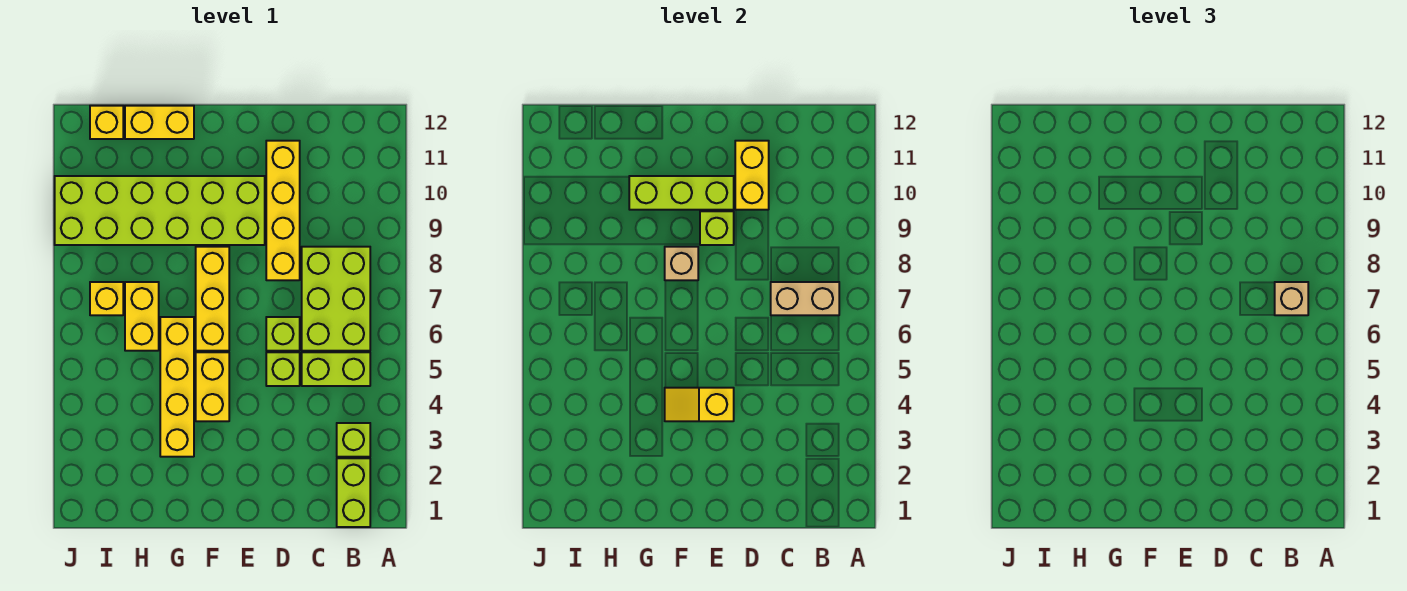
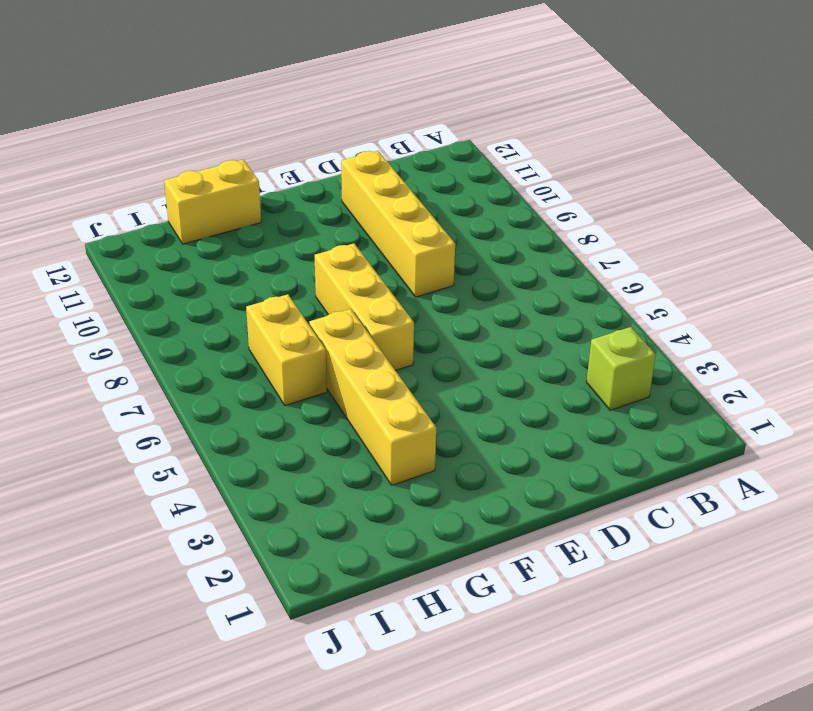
none -> lime 1x2 brick [337,458,370,527]
none -> lime 1x2 brick [302,352,370,386]
none -> lime 2x3 brick [302,247,370,351]

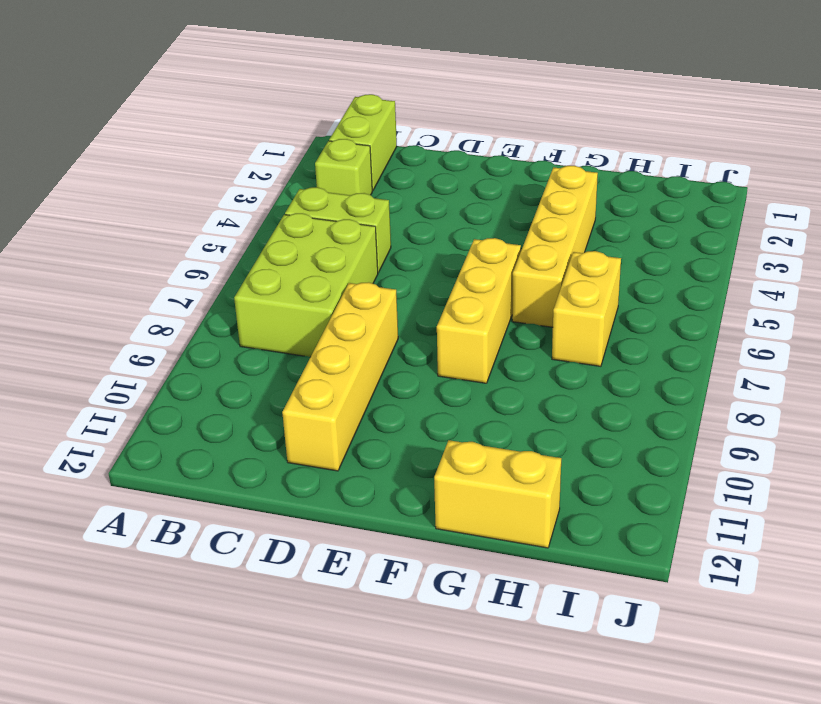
none -> lime 1x1 brick [266,352,300,386]
none -> lime 1x1 brick [266,317,300,351]
none -> lime 2x6 brick [55,176,265,245]

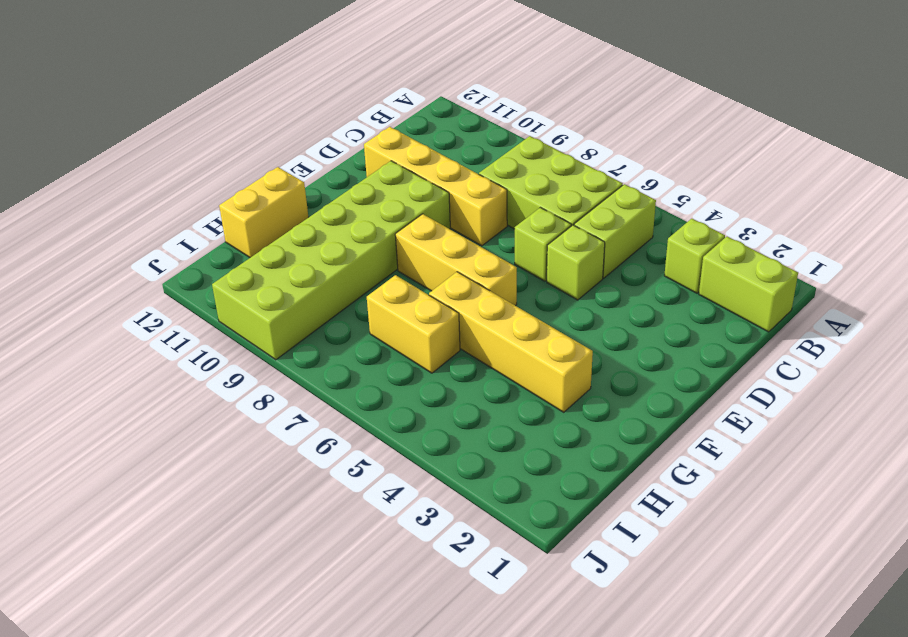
none -> yellow 1x2 brick [196,352,229,421]
none -> yellow 1x1 brick [90,282,123,315]
none -> yellow 1x1 brick [90,106,123,139]

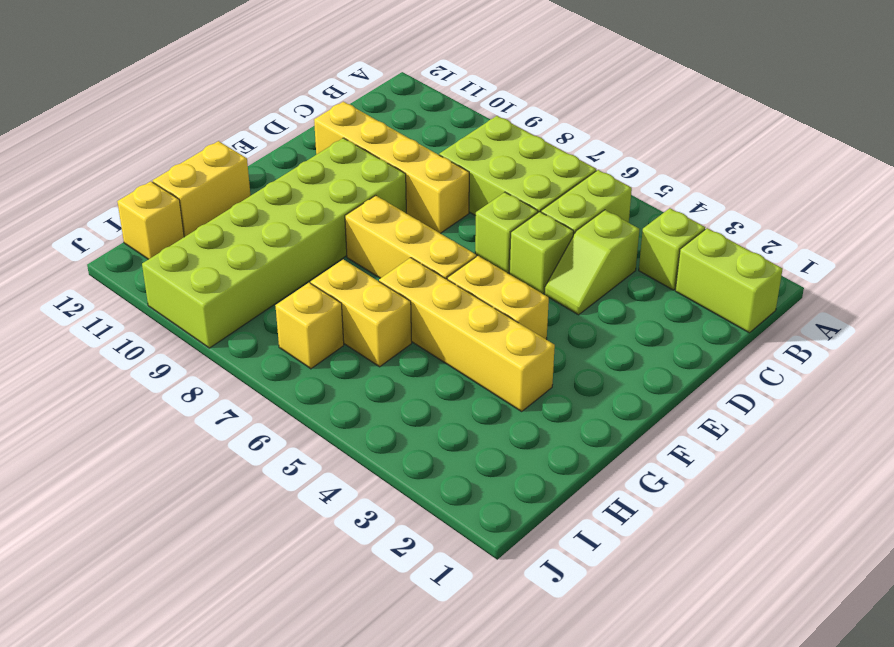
lime 1x2 slope [544,210,639,315] -> none
none -> tan 1x2 brick [771,282,839,315]
none -> yellow 1x2 brick [735,141,769,210]
none -> yellow 1x2 slope [665,388,734,421]

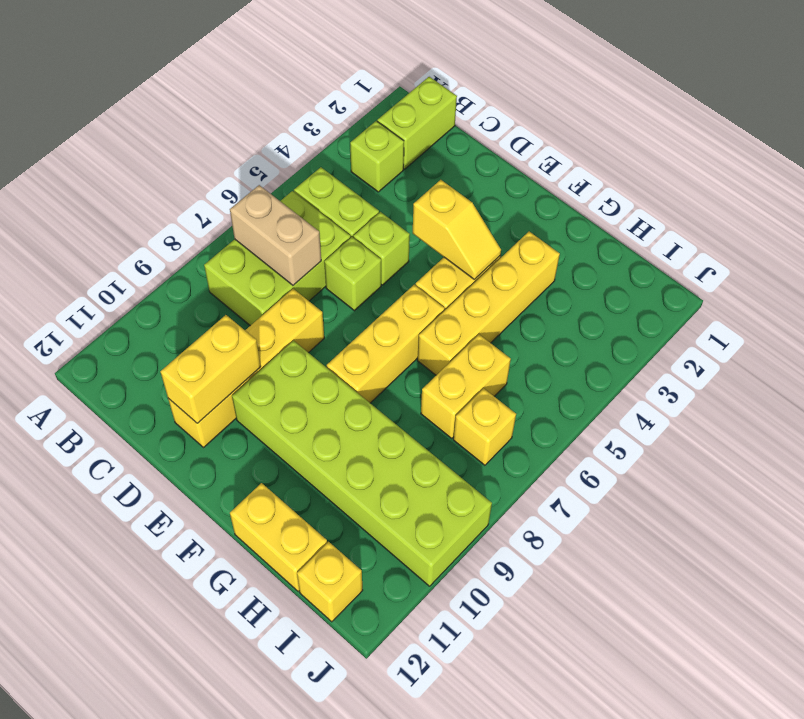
none -> lime 1x1 brick [700,211,734,245]
none -> lime 1x3 brick [629,176,734,210]
none -> tan 1x1 brick [665,247,698,280]

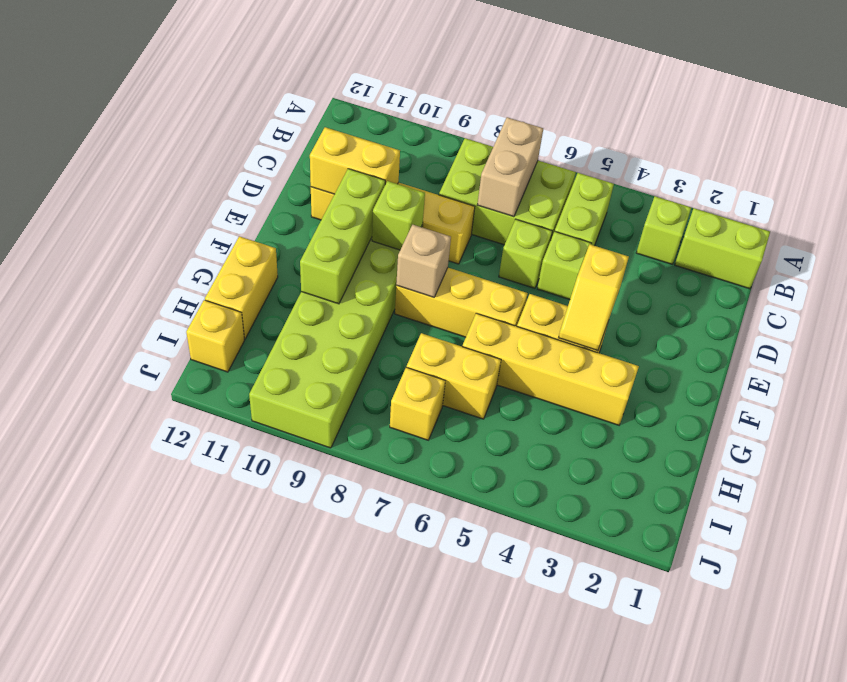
none -> tan 1x1 brick [1275,282,1308,315]

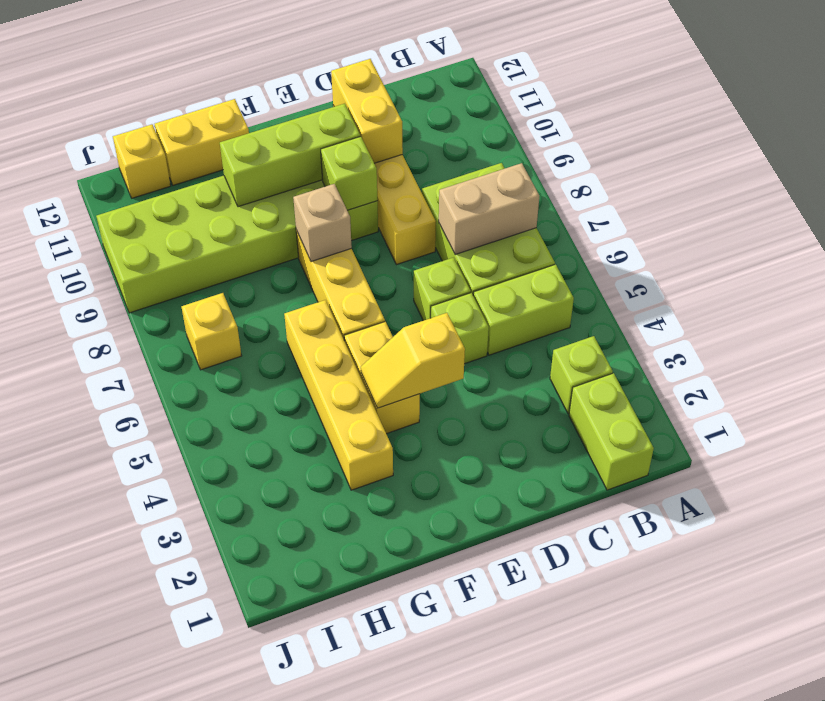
none -> yellow 1x2 brick [125,282,159,351]
none -> tan 1x1 brick [1275,282,1308,315]

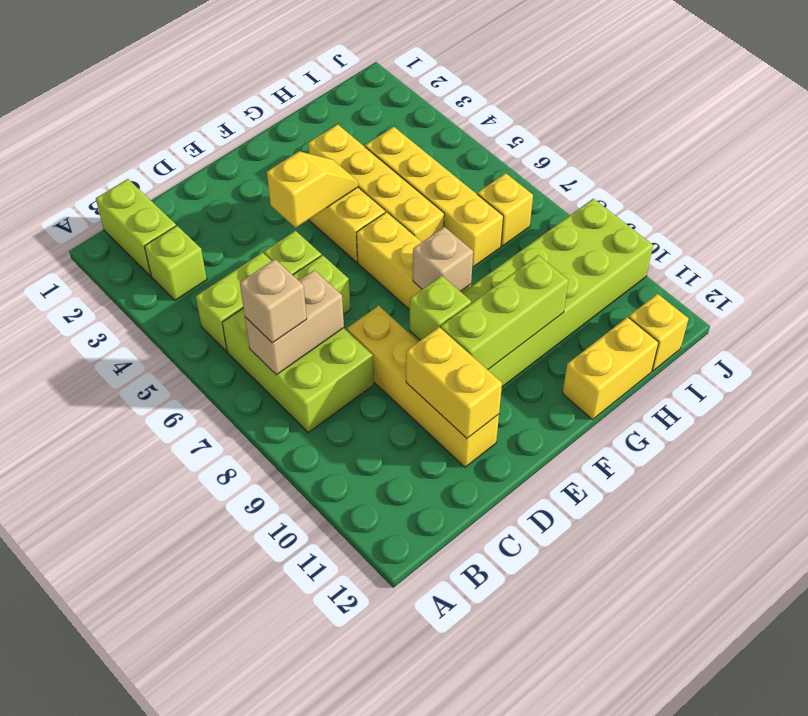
yellow 1x4 brick [365,127,503,267] -> yellow 1x2 brick [125,282,159,351]

